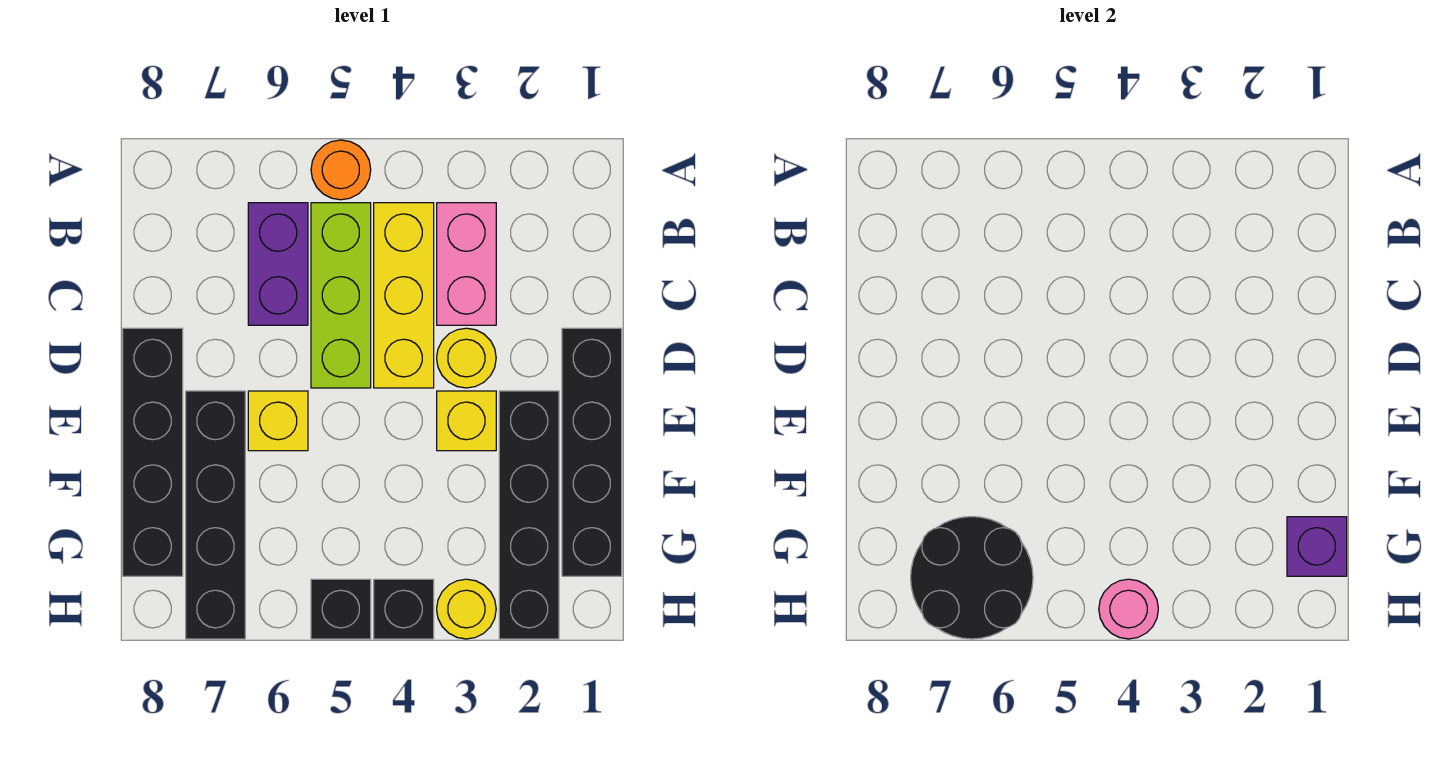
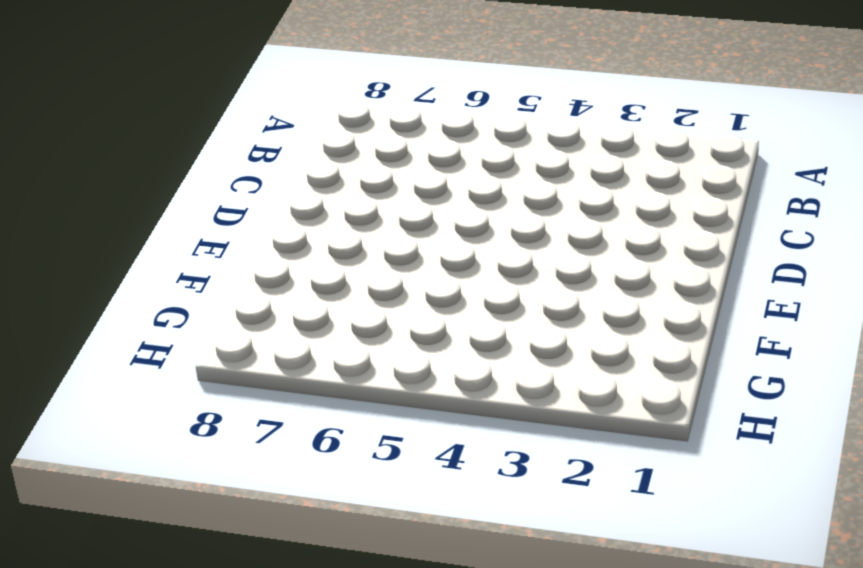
none -> orange 1x1 round brick [311,140,371,200]
none -> pink 1x2 brick [437,203,496,325]
none -> yellow 1x3 brick [374,203,434,388]

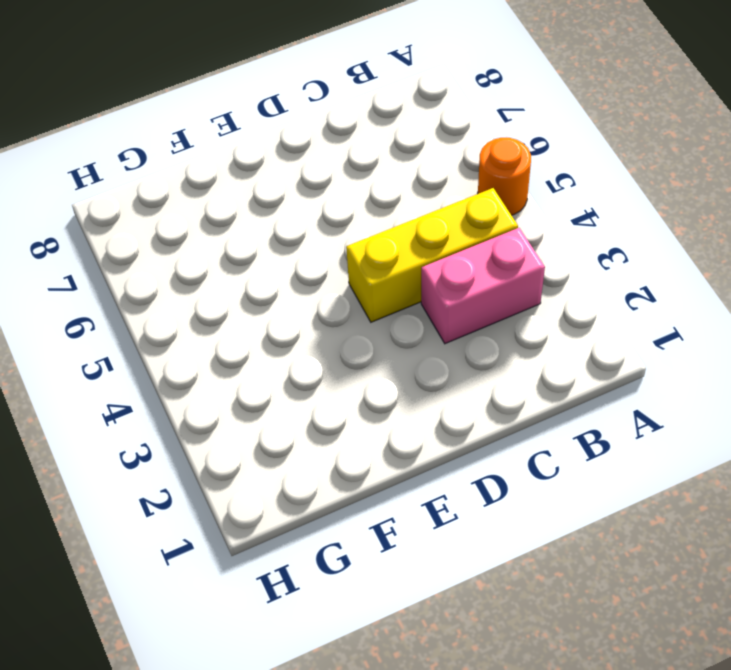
none -> lime 1x3 brick [311,203,371,388]
none -> purple 1x2 brick [248,203,308,325]
none -> black 1x4 brick [562,328,622,576]

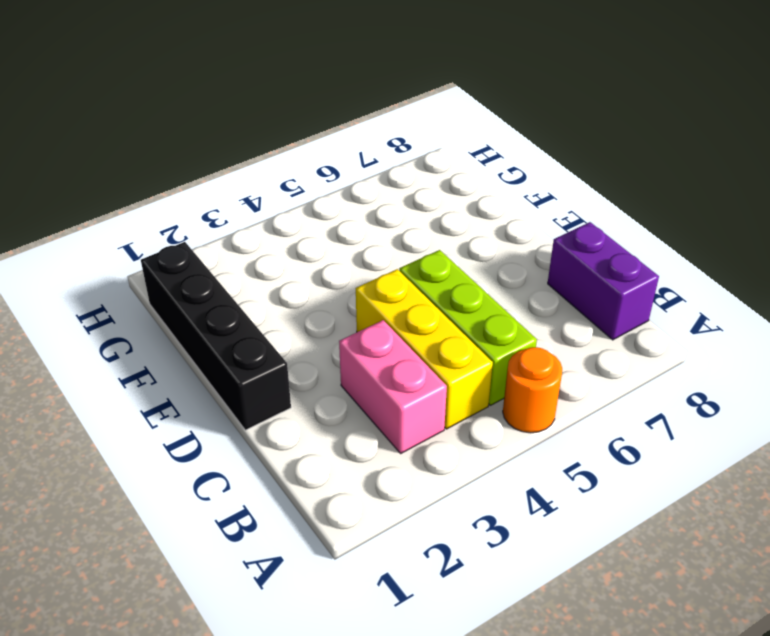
purple 1x2 brick [548,222,659,340] -> purple 1x2 brick moved to [248,203,308,325]
none -> yellow 1x1 round brick [437,328,496,388]
none -> black 1x4 brick [123,328,183,576]
none -> black 1x4 brick [499,391,559,639]

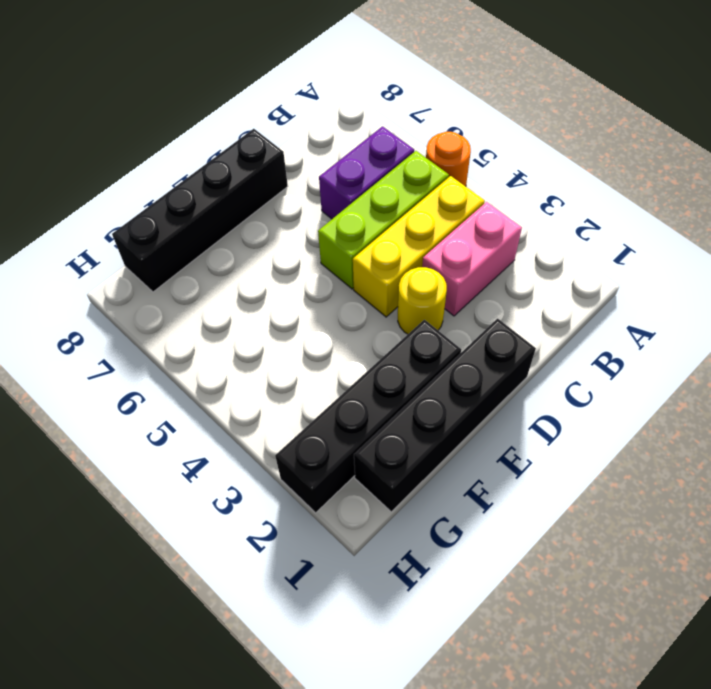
none -> yellow 1x1 brick [437,391,496,451]
none -> yellow 1x1 brick [248,391,308,451]
none -> black 1x4 brick [186,391,245,639]

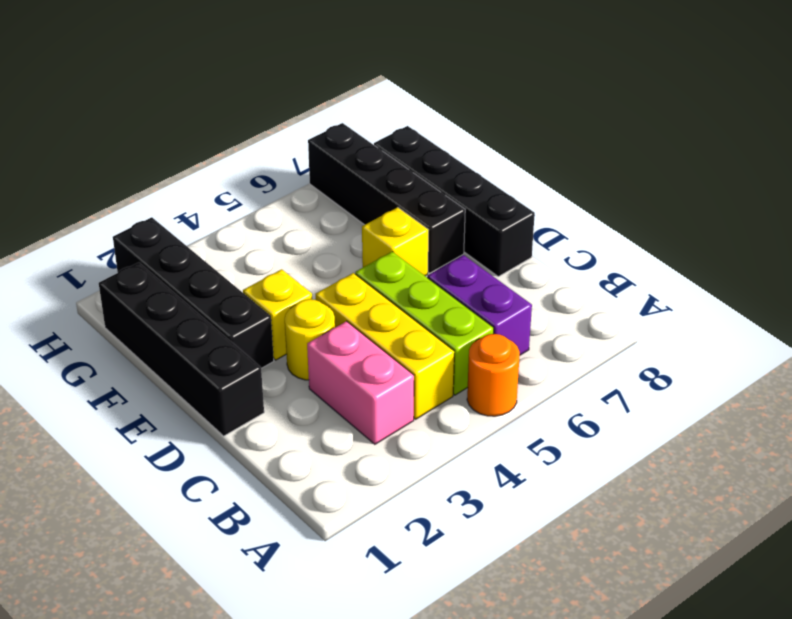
none -> yellow 1x1 round brick [437,579,496,639]
none -> black 1x1 brick [374,579,434,639]
none -> black 1x1 brick [311,579,371,639]

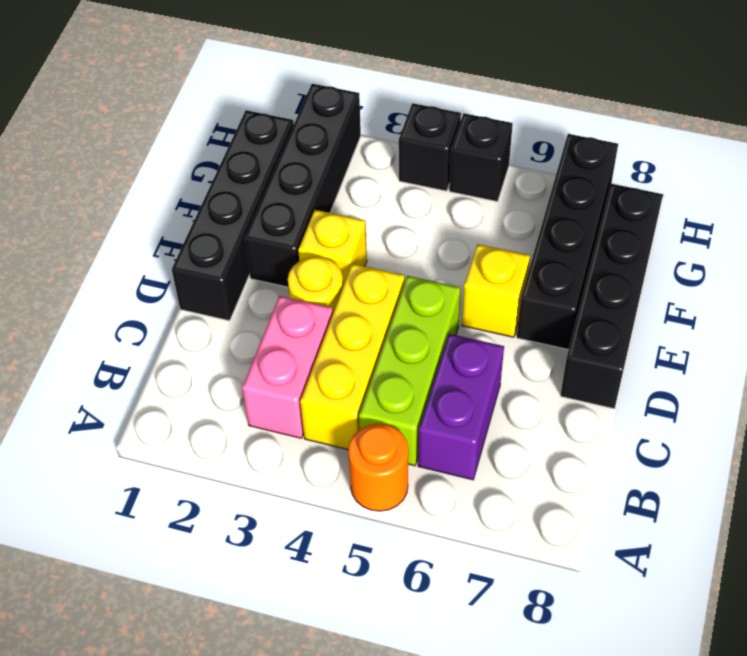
none -> yellow 1x1 round brick [437,579,496,639]
none -> purple 1x1 brick [1287,517,1347,576]
none -> black 2x2 round brick [911,517,1033,639]

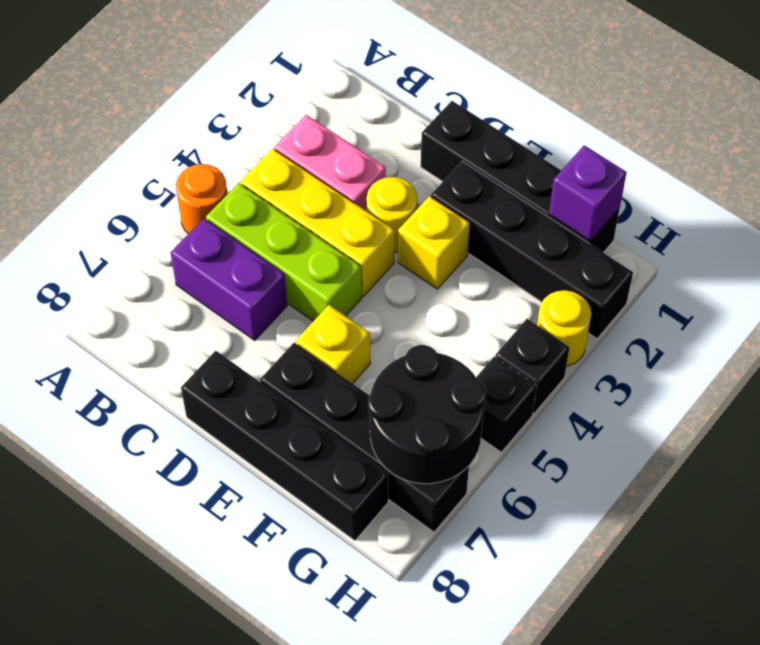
none -> pink 1x1 round brick [1099,579,1158,639]

